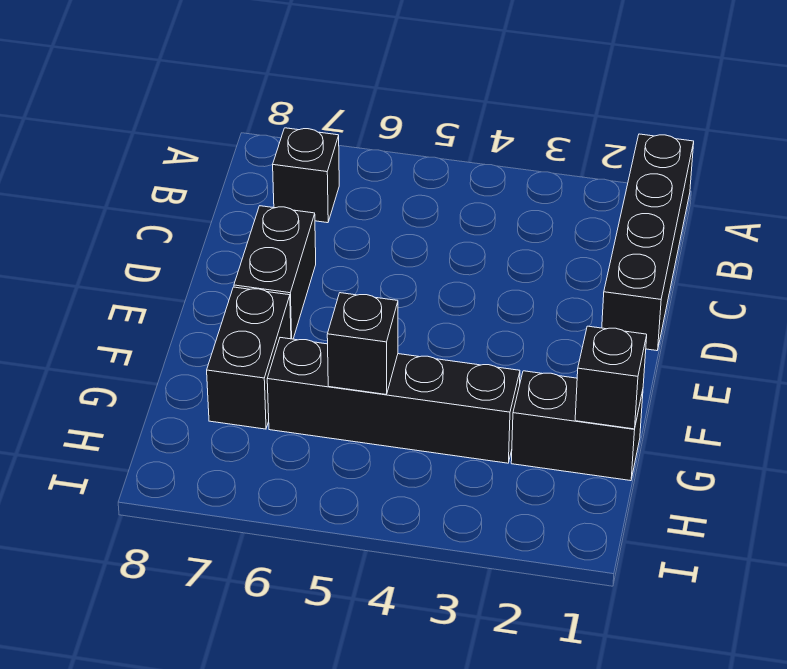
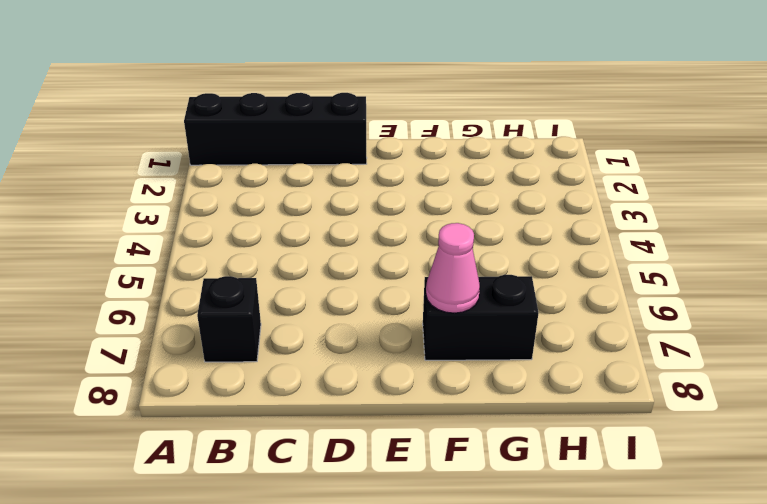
pink 1x1 cone [426,223,480,313] -> none
none -> black 1x2 brick [234,206,316,339]
none -> black 1x2 brick [511,371,643,481]

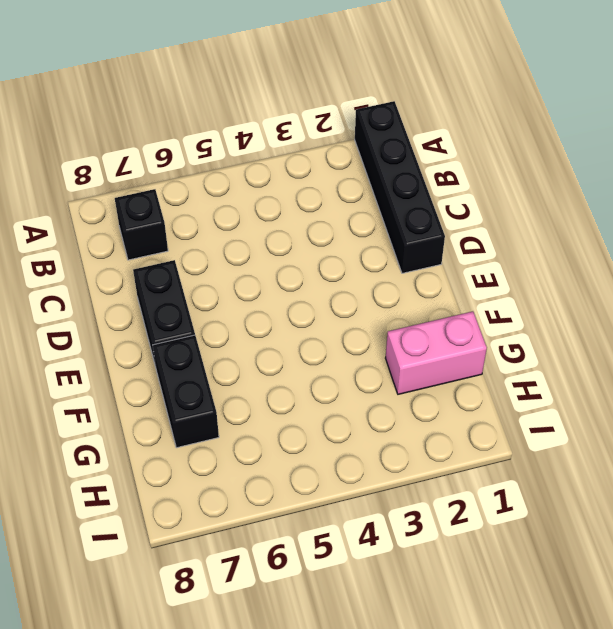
pink 1x2 brick [386,311,487,394] -> black 1x2 brick [511,371,643,481]
none -> black 1x4 brick [267,338,520,463]
none -> black 1x1 brick [575,326,647,429]

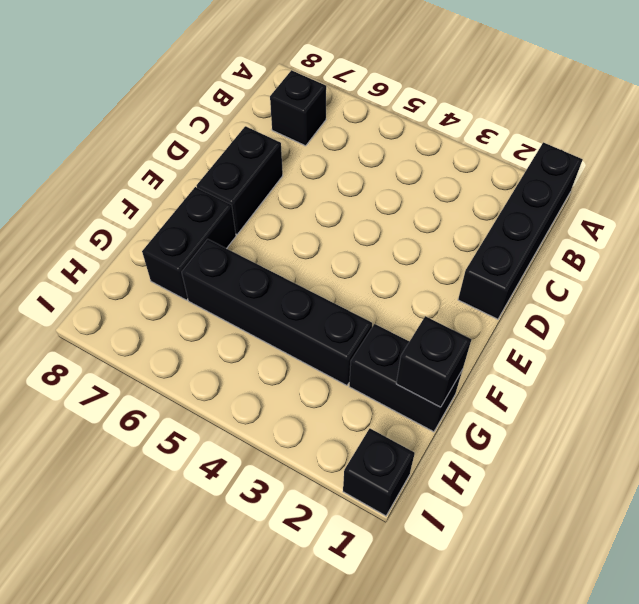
black 1x1 brick [343,429,415,516] -> black 1x1 brick moved to [327,293,398,394]

